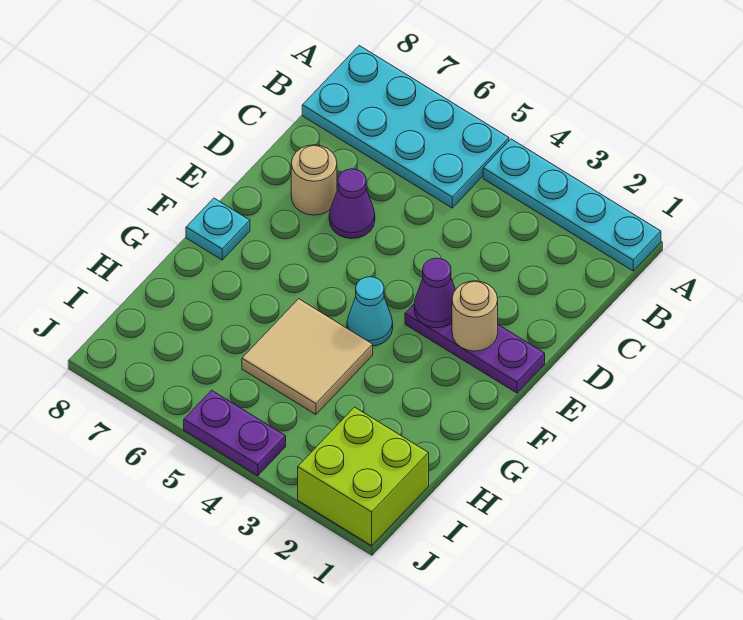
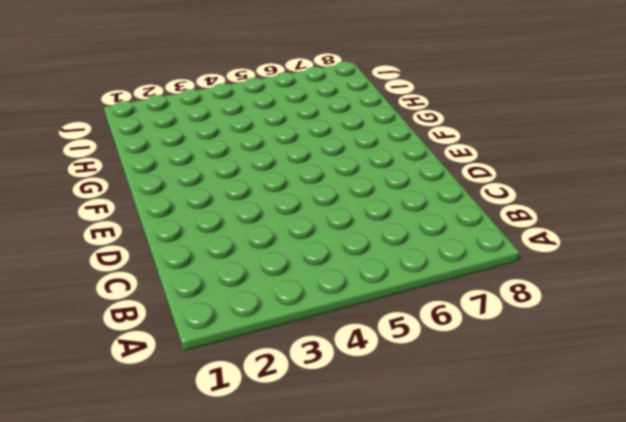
none -> cyan 1x4 plate [483,139,661,271]
none -> cyan 2x4 plate [302,46,509,208]
none -> purple 1x1 cone [329,169,375,239]

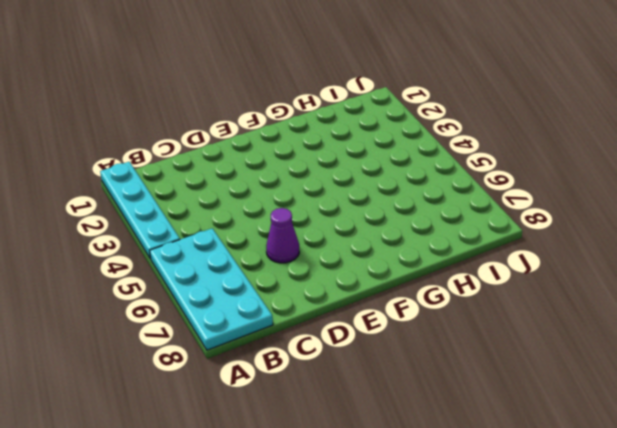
none -> tan 1x1 round brick [291,145,337,215]
none -> purple 1x3 plate [405,304,545,393]
none -> cyan 1x1 cone [347,277,393,346]

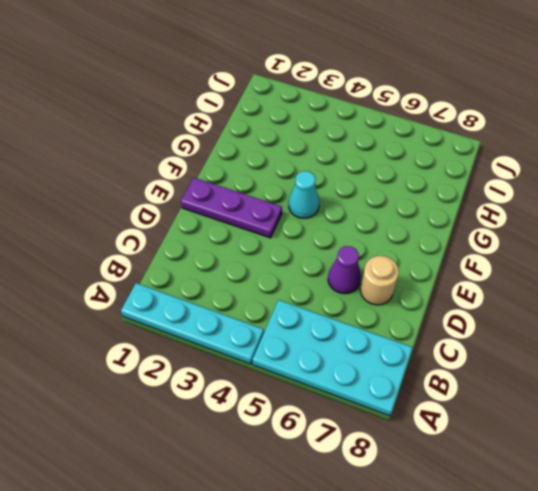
none -> cyan 1x1 plate [186,198,250,260]
none -> tan 2x2 tile [242,299,373,414]
none -> lime 2x2 brick [298,407,429,546]

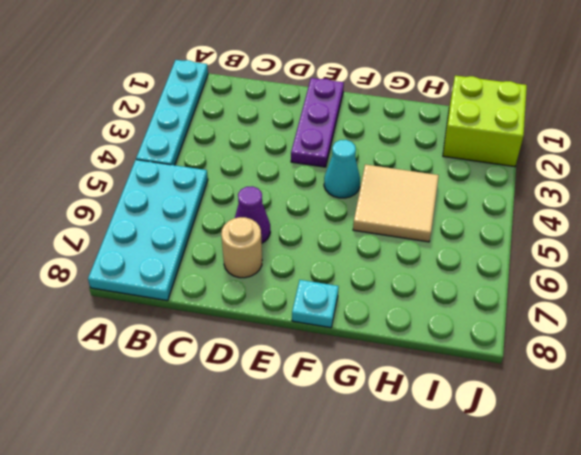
none -> purple 1x2 plate [184,390,286,476]
none -> tan 1x1 round brick [452,281,498,351]
none -> purple 1x1 cone [414,258,455,328]

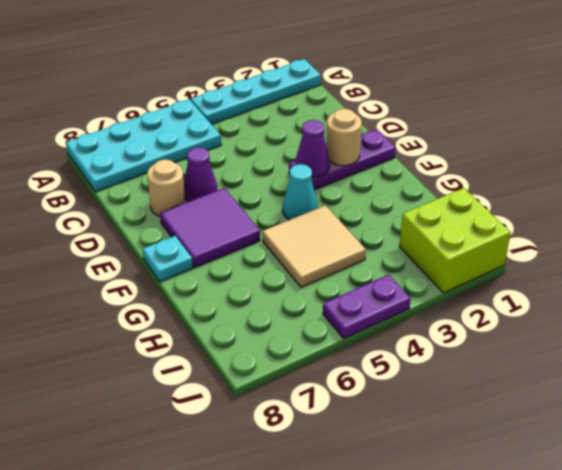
purple 2x2 tile [160,188,260,267] -> none

